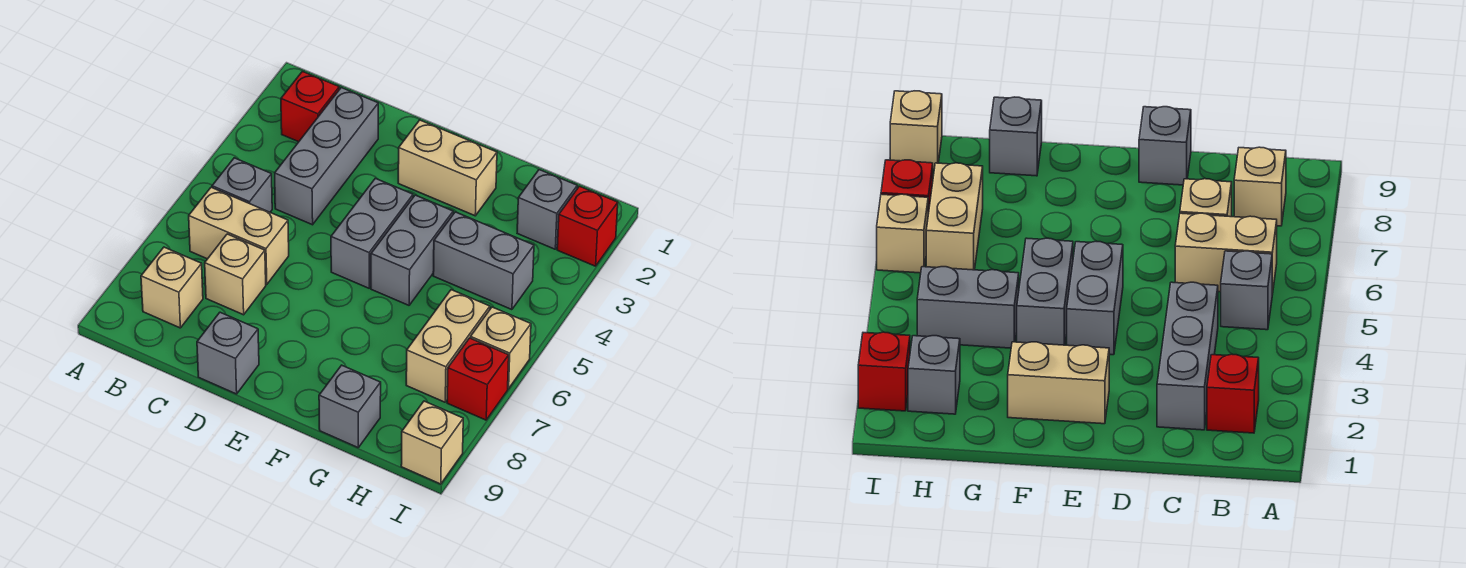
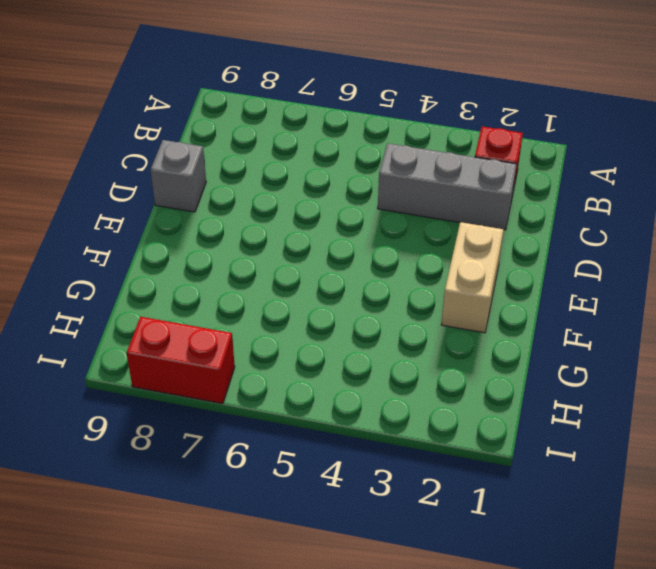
red 1x2 brick [127,317,235,404] -> red 1x1 brick [447,338,509,420]
none -> grey 1x1 brick [212,158,272,212]
none -> tan 1x2 brick [189,187,289,284]
none -> tan 1x1 brick [141,247,203,328]

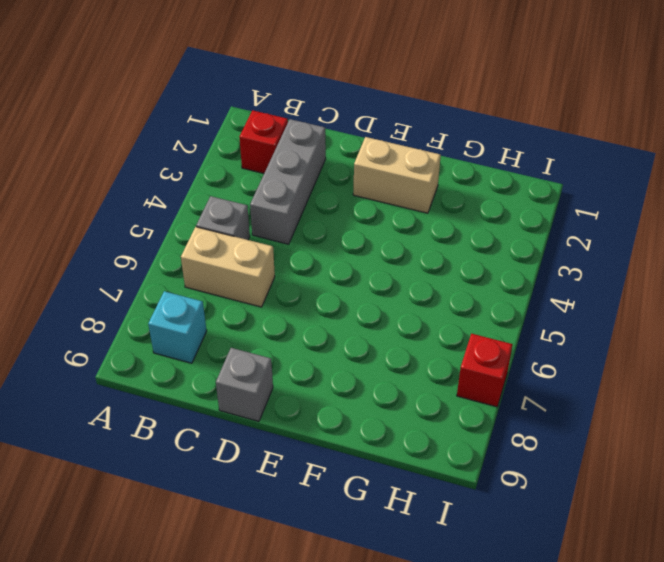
cyan 1x1 brick [148,291,207,363] -> tan 1x1 brick [141,247,203,328]
none -> tan 1x1 brick [205,234,266,315]
none -> grey 1x2 brick [331,178,413,288]
none -> grey 1x2 brick [371,195,453,305]

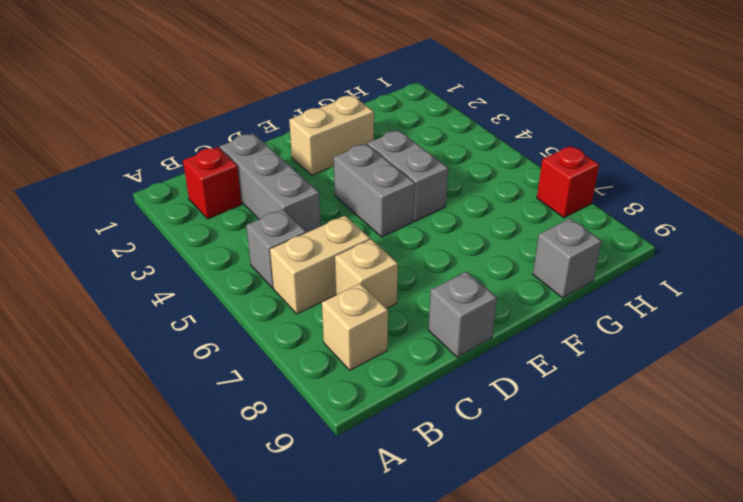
none -> grey 1x2 brick [433,212,534,310]
none -> grey 1x1 brick [517,170,577,249]
none -> tan 1x2 brick [406,290,490,402]

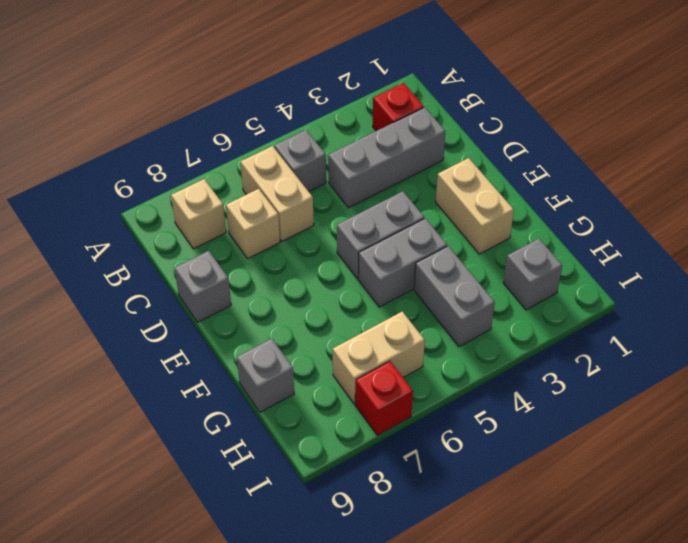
none -> red 1x1 brick [557,186,618,266]
none -> tan 1x1 brick [471,307,531,389]
none -> tan 1x1 brick [401,401,463,484]

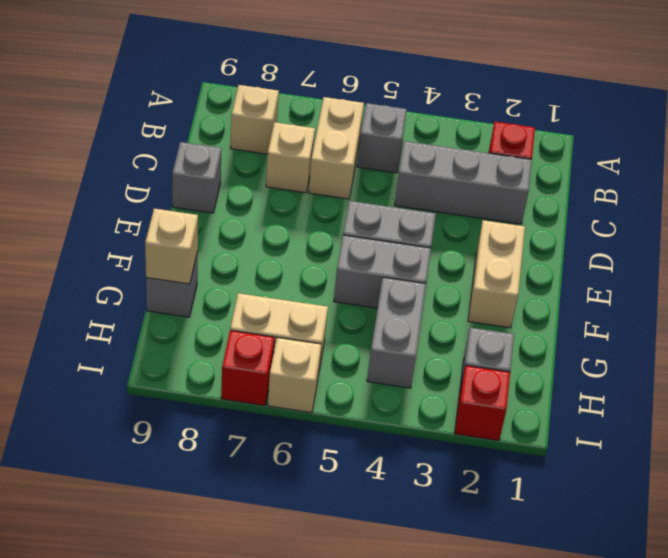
tan 1x1 brick [145,209,198,284] -> tan 1x1 brick moved to [401,401,463,484]

